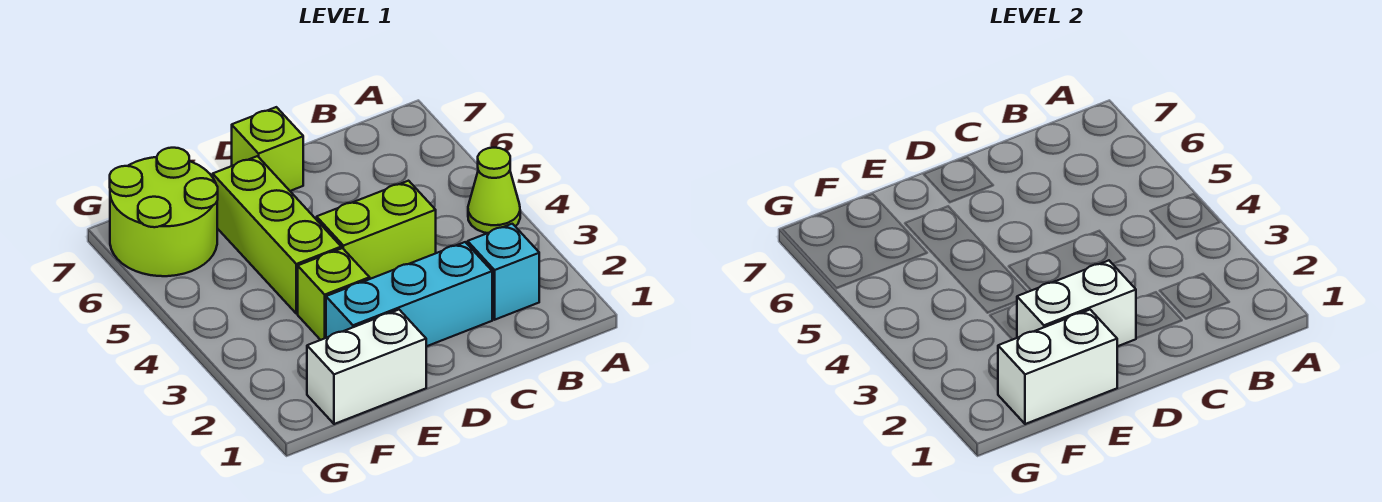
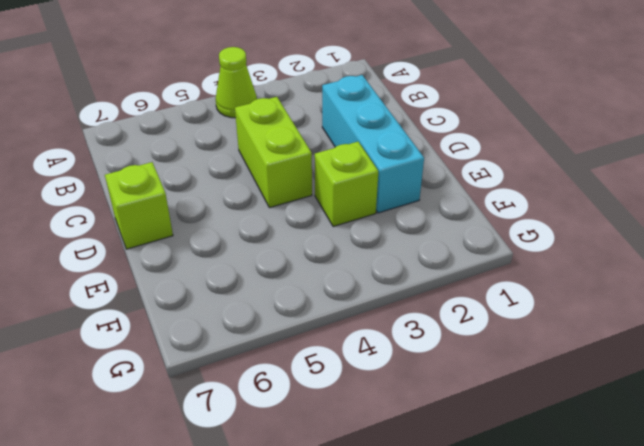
none -> cyan 1x1 brick [468,224,539,320]
none -> white 1x2 brick [307,310,426,424]

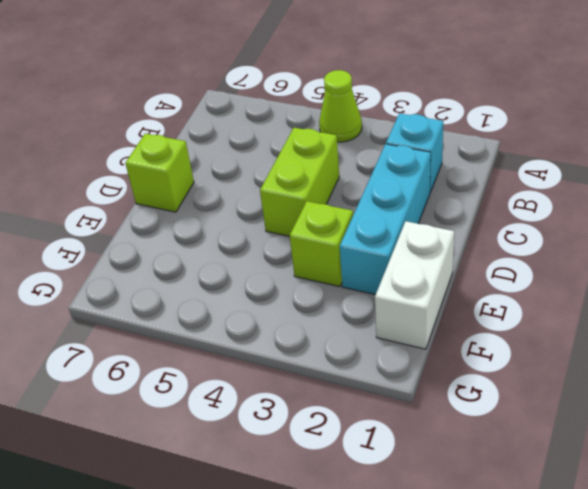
none -> lime 1x3 brick [213,156,341,314]
none -> lime 2x2 round brick [110,148,218,276]

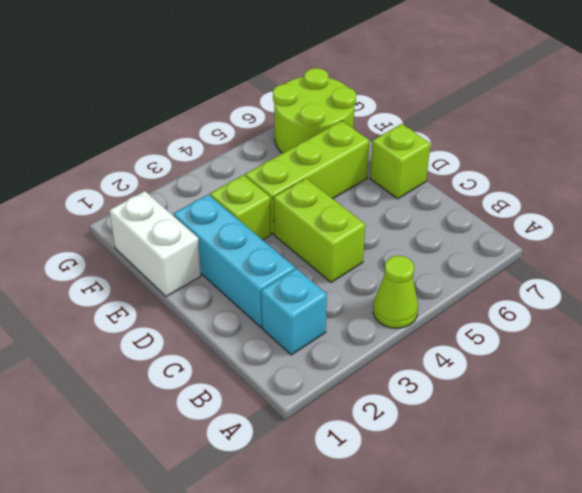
none -> white 1x2 brick [1017,261,1136,346]
none -> white 1x2 brick [998,310,1117,424]

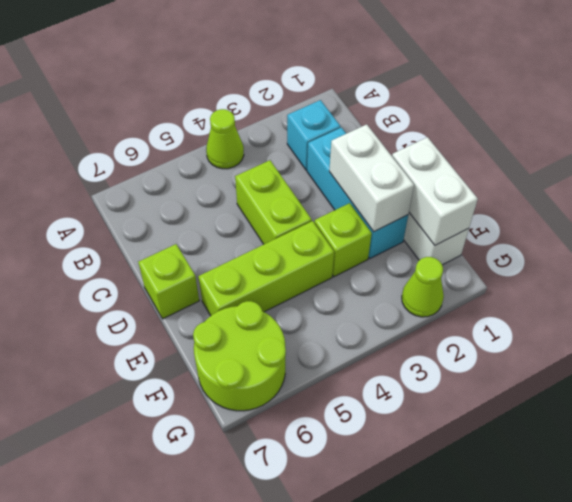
lime 1x1 cone [402,257,444,317] -> none

